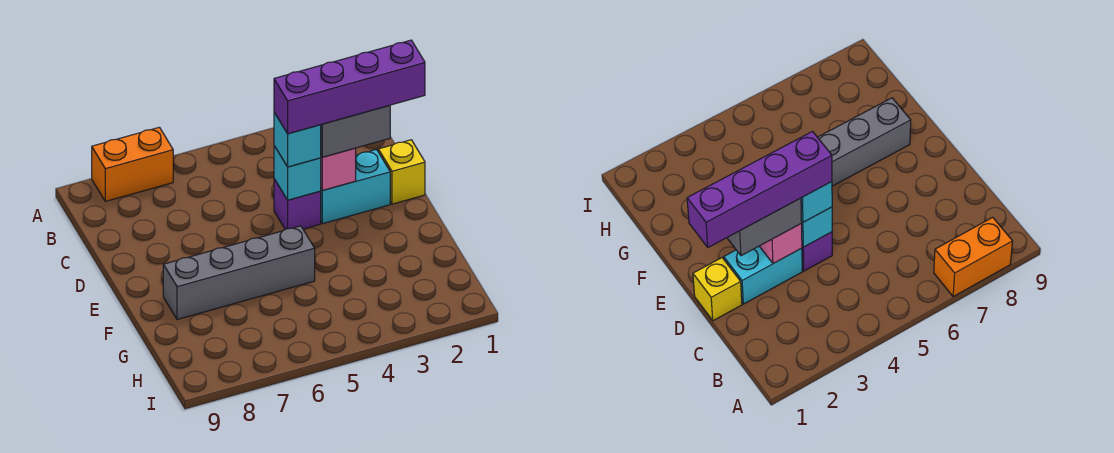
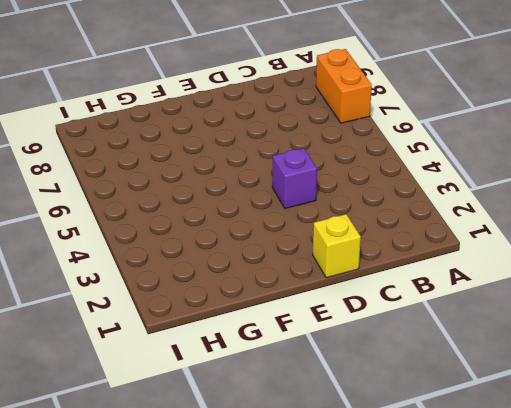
none -> cyan 1x2 brick [321,150,390,224]
none -> grey 1x4 brick [163,226,315,319]

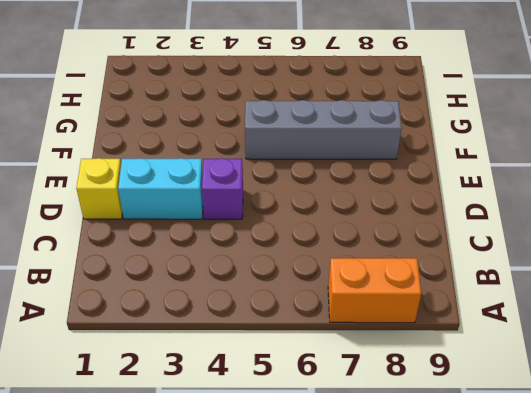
none -> pink 1x1 brick [321,148,356,191]
none -> cyan 1x1 brick [274,146,321,200]

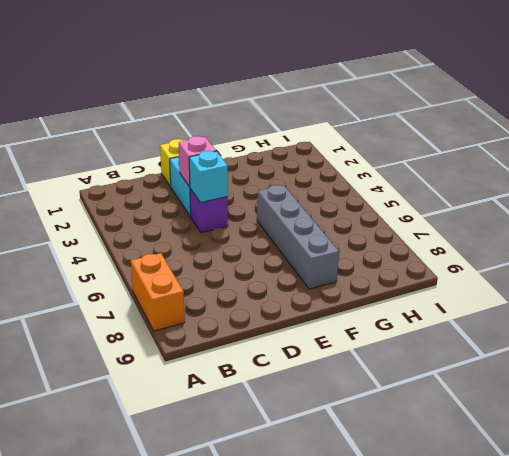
none -> grey 1x2 brick [321,105,390,157]
none -> cyan 1x1 brick [274,113,321,167]

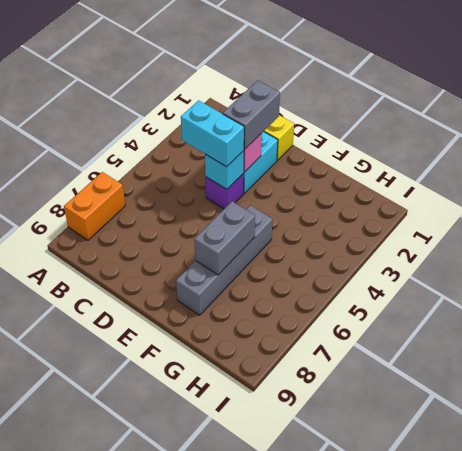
cyan 1x2 brick [181,100,244,167] -> cyan 1x1 brick [274,113,321,167]
grey 1x2 brick [194,201,255,275] -> none
none -> purple 1x4 brick [274,40,425,134]

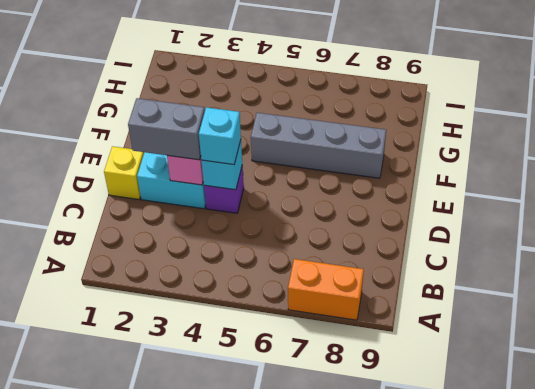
none -> purple 1x4 brick [274,40,425,134]

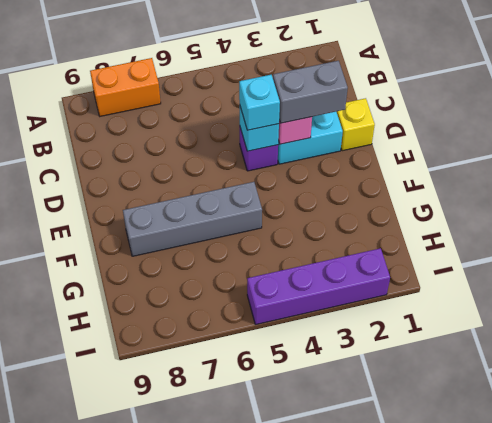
purple 1x4 brick [247,248,390,325] -> purple 1x4 brick moved to [274,40,425,134]

